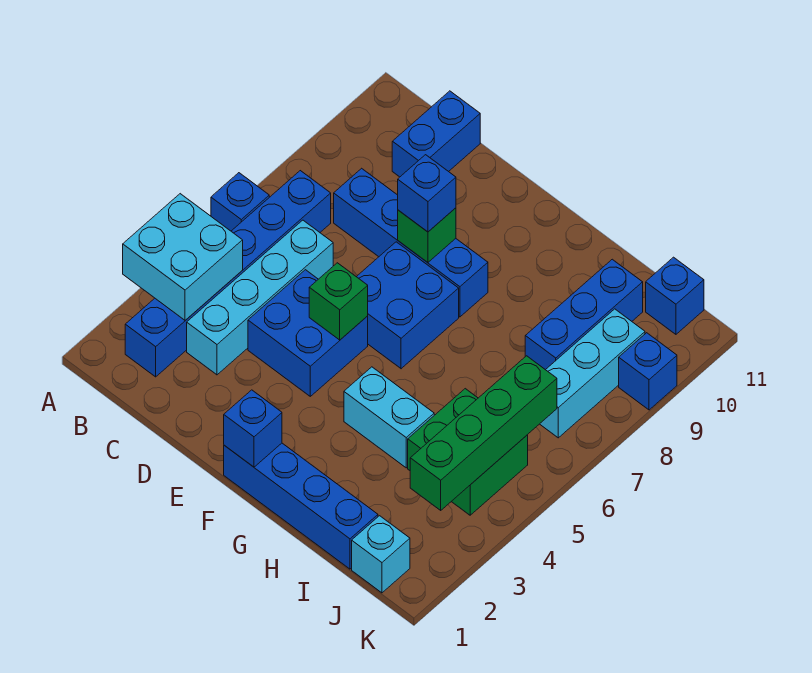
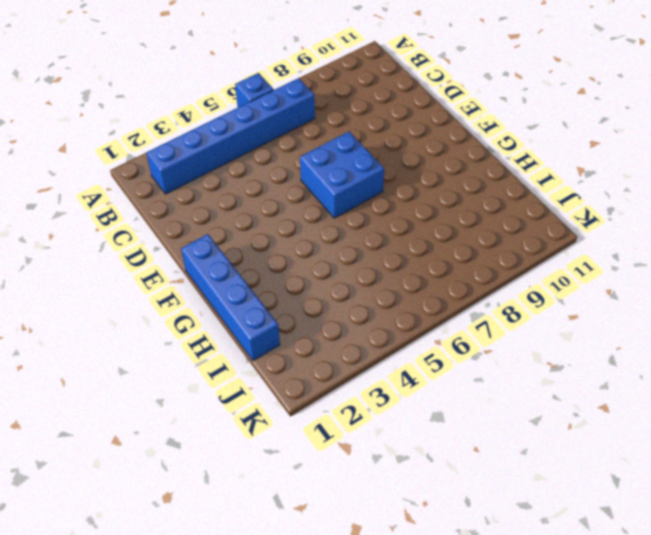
none -> cyan 1x4 brick [187,220,333,375]
none -> blue 1x4 brick [334,168,488,317]
none -> blue 1x2 brick [392,91,480,177]

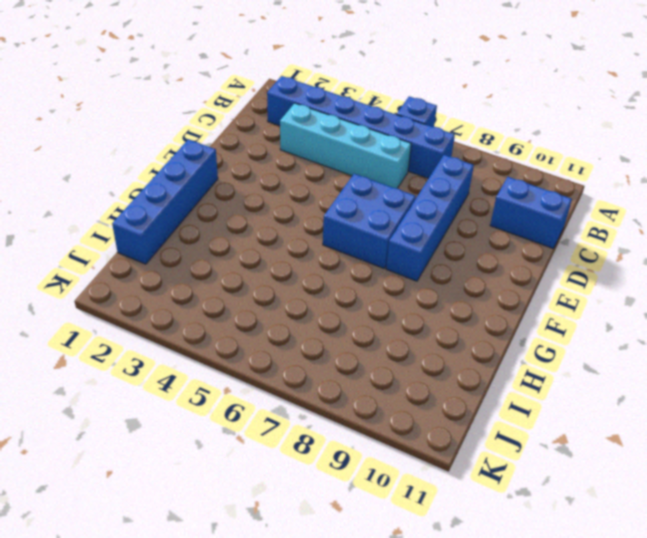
none -> blue 2x2 brick [248,270,368,396]
none -> cyan 1x2 brick [344,367,434,468]
none -> green 2x2 brick [408,389,528,515]

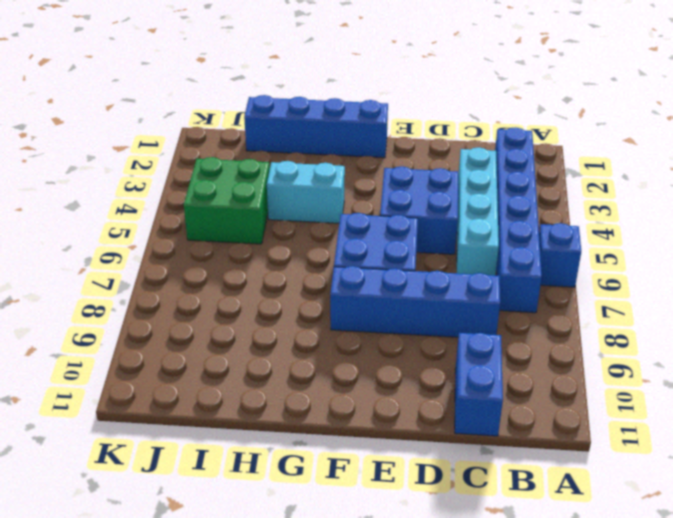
none -> blue 1x3 brick [525,259,643,370]
none -> cyan 1x1 brick [352,516,410,593]
none -> cyan 1x3 brick [540,309,645,438]

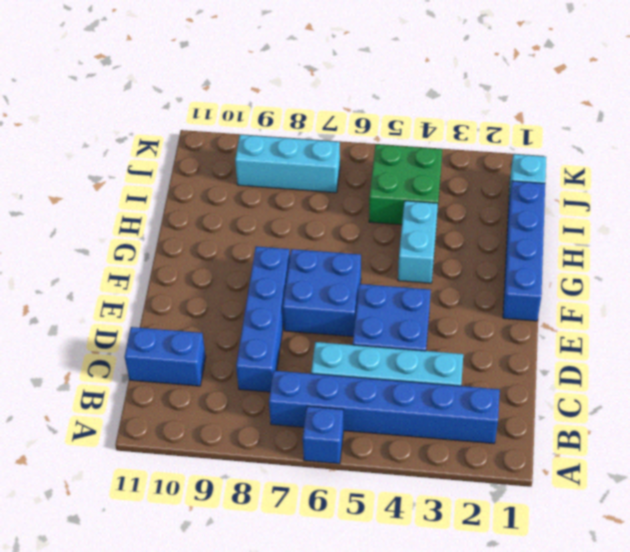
none -> blue 1x3 brick [525,259,643,370]
none -> blue 1x1 brick [646,257,704,334]
none -> blue 1x1 brick [619,333,677,410]

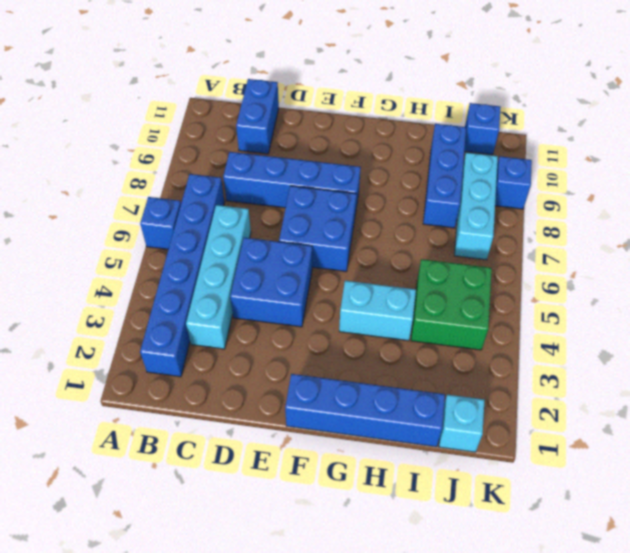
none -> cyan 2x2 brick [123,194,243,320]
none -> green 1x1 brick [309,263,368,340]
none -> green 1x1 brick [398,208,456,262]

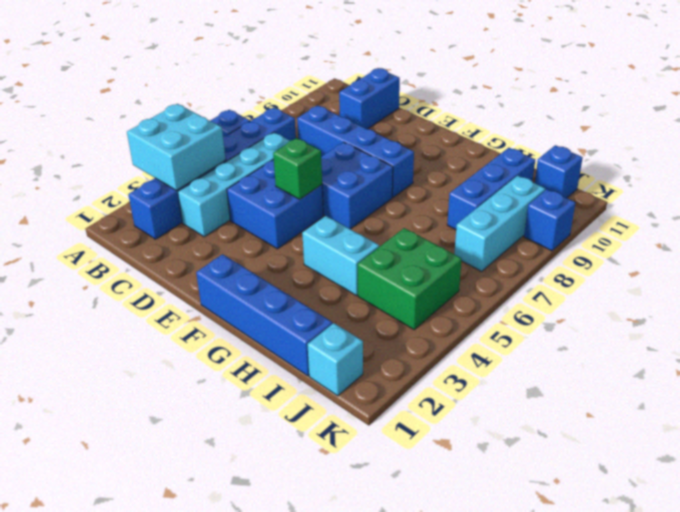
none -> green 1x1 brick [398,208,456,262]
none -> blue 1x1 brick [224,390,282,467]
none -> green 1x4 brick [410,356,557,510]

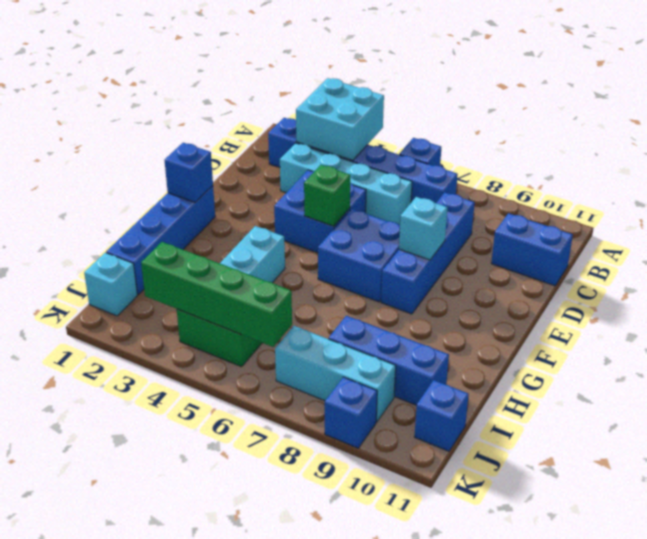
cyan 1x1 brick [399,197,448,260] -> green 1x1 brick [398,208,456,262]
none -> blue 1x1 brick [398,155,456,232]

